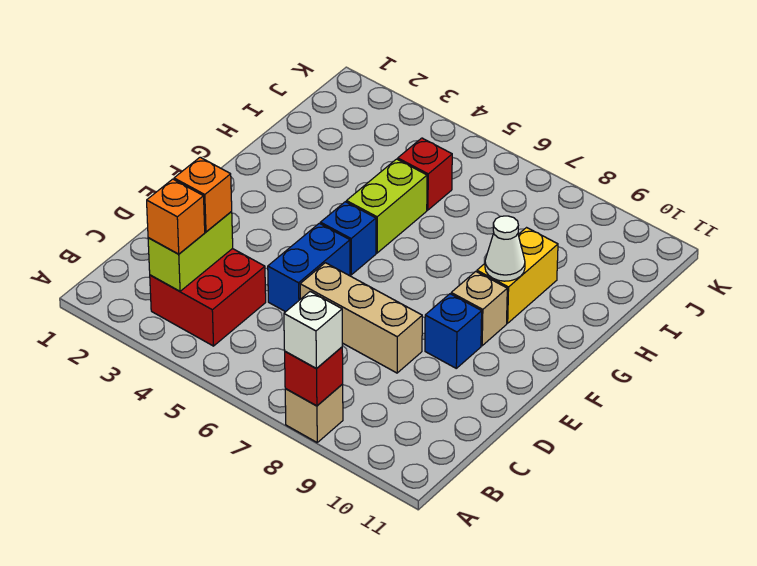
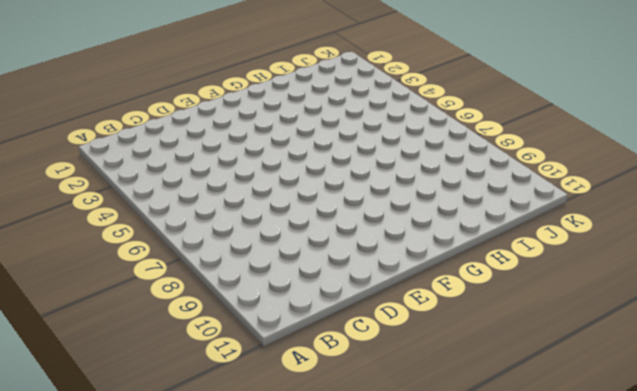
none -> tan 1x1 brick [285,384,343,442]
none -> red 2x2 brick [150,248,266,346]
none -> blue 1x2 brick [268,223,350,312]

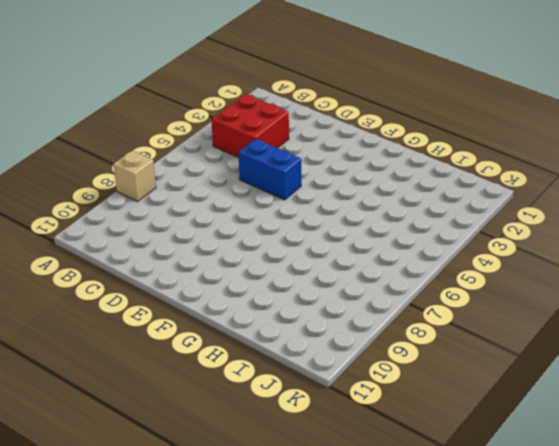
none -> tan 1x3 brick [300,263,422,373]
none -> blue 1x1 brick [425,294,482,368]
none -> blue 1x1 brick [320,202,376,275]

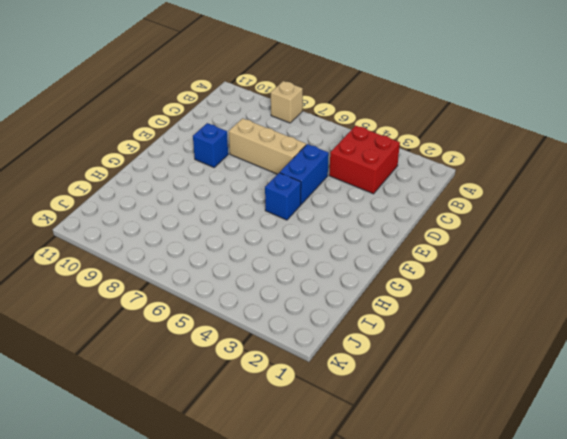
none -> tan 1x1 brick [451,271,507,346]
none -> lime 1x2 brick [346,159,427,253]
none -> yellow 1x2 brick [477,228,558,323]

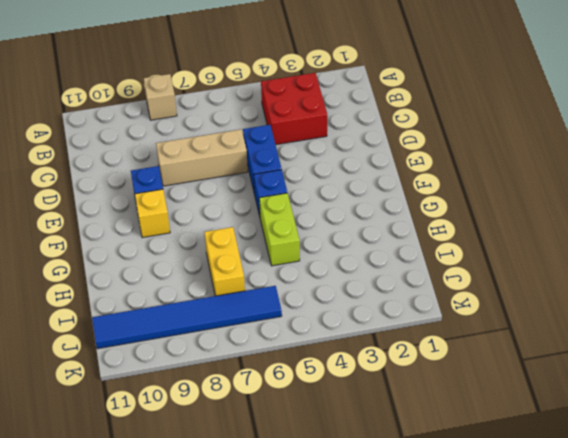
yellow 1x1 brick [135,189,170,238] -> tan 1x1 brick [451,271,507,346]
yellow 1x2 brick [204,227,245,296] -> yellow 1x2 brick moved to [477,228,558,323]
blue 1x6 tile [92,286,282,349] -> none
none -> red 1x1 brick [398,138,452,210]
none -> red 1x1 brick [285,347,343,406]
none -> lime 1x2 brick [148,212,233,291]

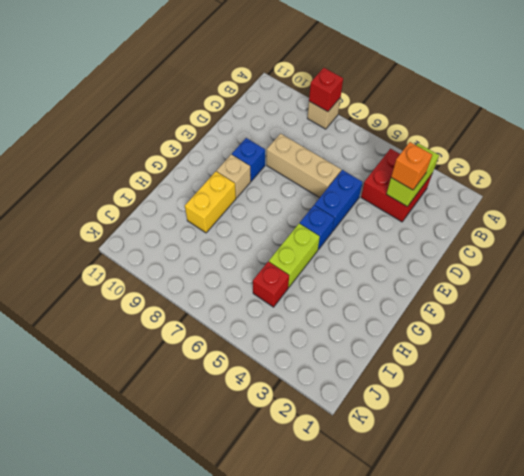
none -> white 1x1 cone [485,216,525,281]
none -> white 1x1 brick [284,292,342,369]
none -> orange 1x1 brick [147,179,205,254]

